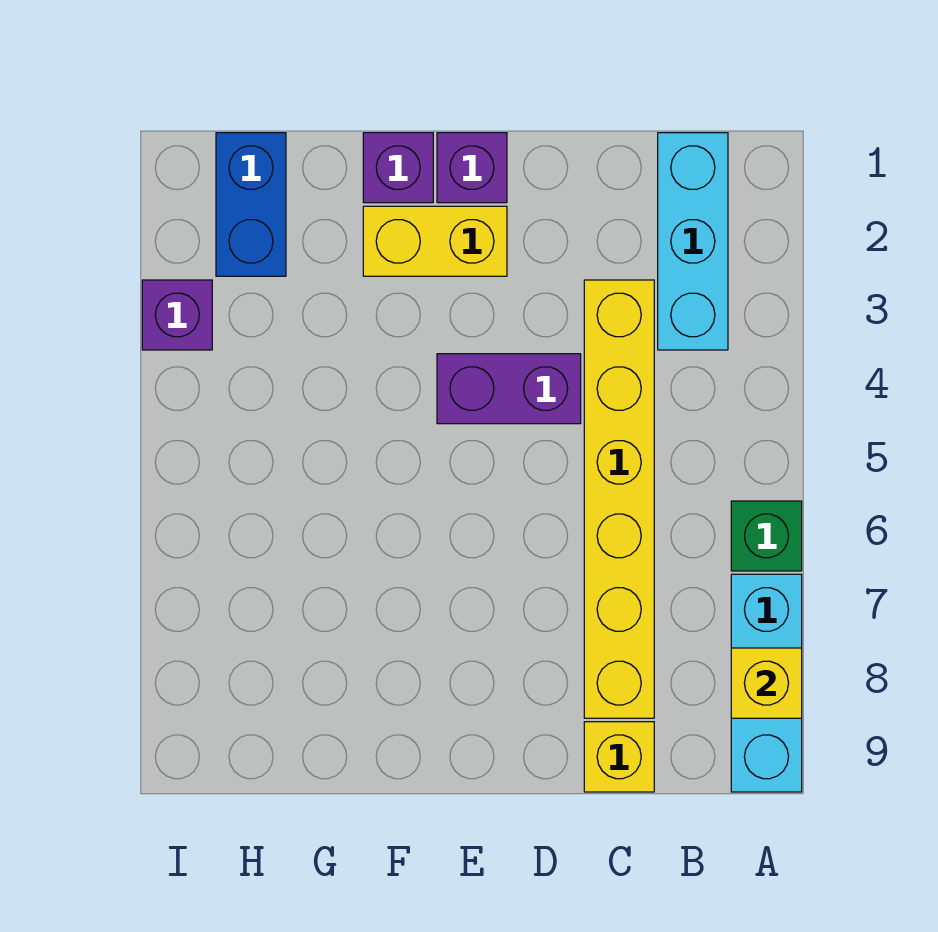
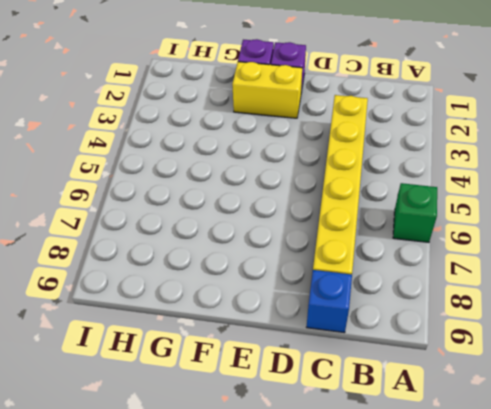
blue 1x1 brick [307,270,352,333] -> yellow 1x1 brick [584,722,654,792]
none -> cyan 1x3 brick [731,574,802,792]
none -> cyan 1x3 brick [658,133,728,350]
none -> purple 1x2 brick [437,354,581,424]

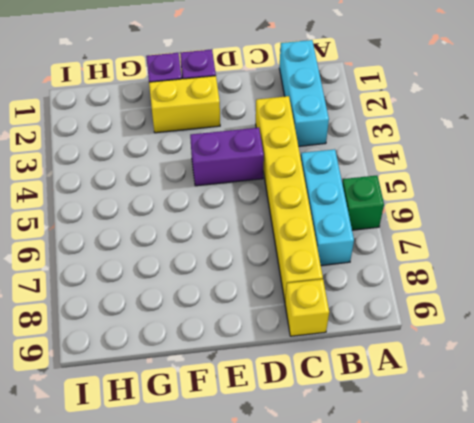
cyan 1x3 brick [301,149,354,265] -> cyan 1x3 brick moved to [731,574,802,792]
none -> blue 1x2 brick [216,133,286,276]
none -> purple 1x1 brick [142,280,212,350]
none -> yellow 1x1 brick [731,648,802,718]

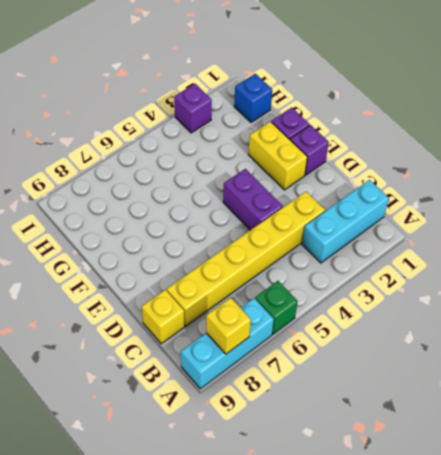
blue 1x1 brick [234,74,272,122] -> blue 1x2 brick [216,133,286,276]

